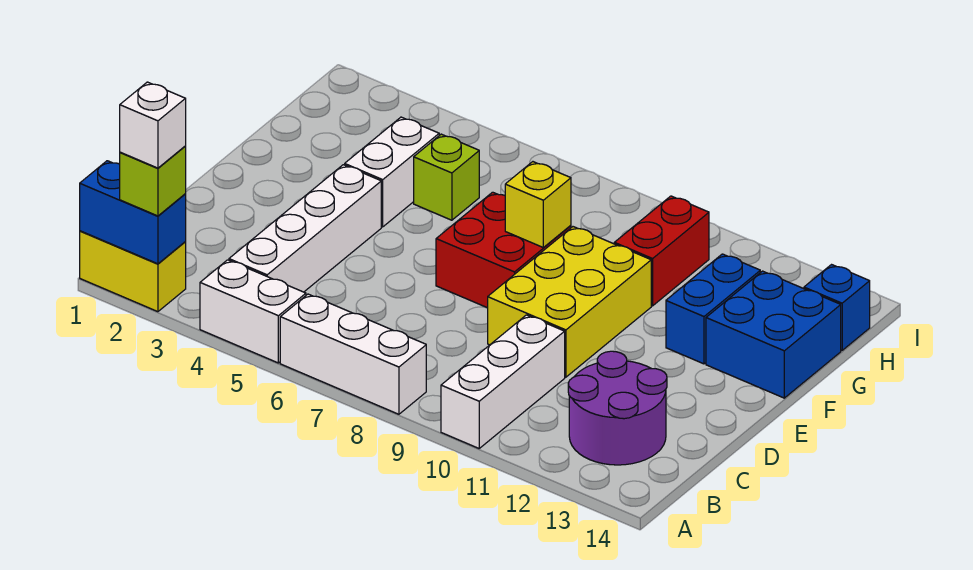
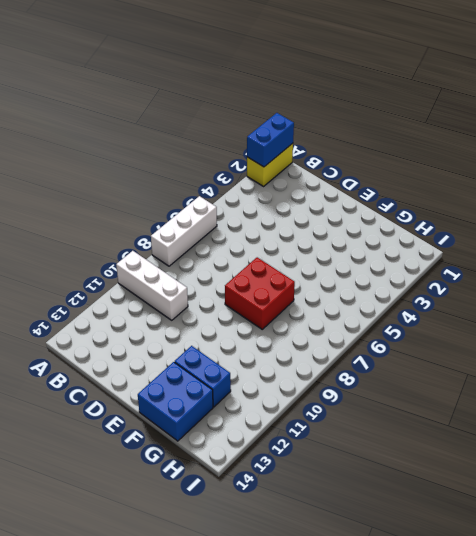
none -> white 1x2 brick [200,260,306,363]
none -> white 1x4 brick [229,165,381,292]
none -> purple 2x2 round brick [568,351,667,465]

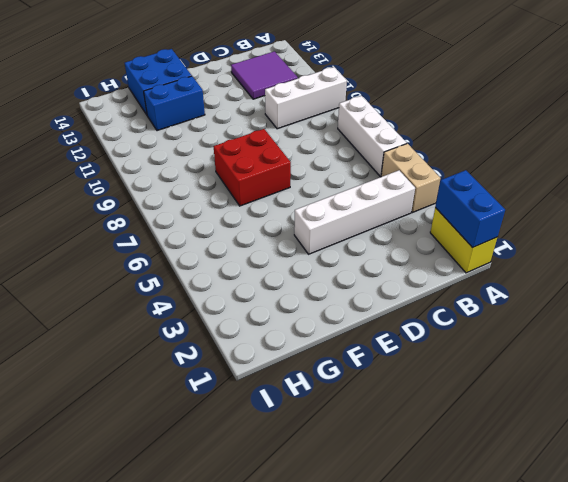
tan 1x2 brick [381,143,441,213] -> white 1x2 brick [200,260,306,363]
purple 2x2 tile [231,51,298,99] -> purple 2x2 round brick [568,351,667,465]
none -> yellow 2x3 brick [488,227,651,377]
none -> white 1x2 brick [345,117,439,227]
none -> lime 1x1 brick [414,134,479,220]

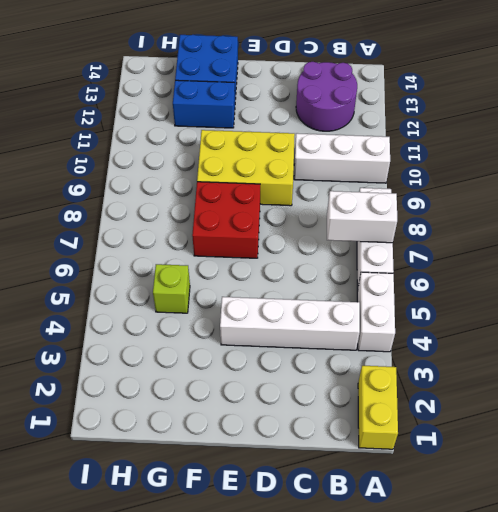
white 1x2 brick [327,191,397,243] -> white 1x2 brick moved to [345,117,439,227]
none -> red 1x2 brick [614,196,709,306]
none -> blue 1x1 brick [804,265,870,350]
none -> blue 1x2 brick [80,161,186,264]

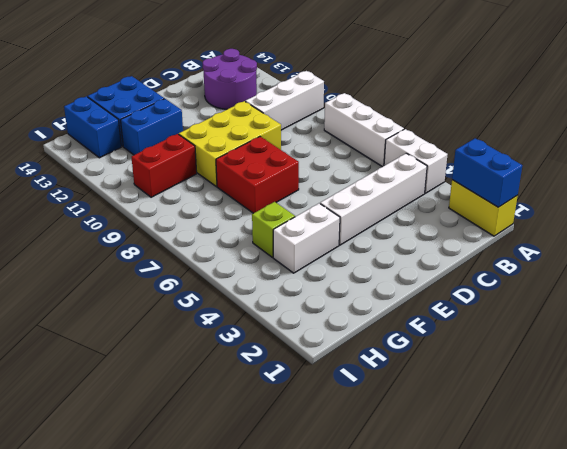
blue 1x2 brick [64,96,121,158] -> blue 1x1 brick [804,265,870,350]
none -> yellow 1x1 brick [505,162,571,247]
none -> lime 1x1 brick [120,146,186,216]
none -> white 1x1 brick [120,82,186,168]

